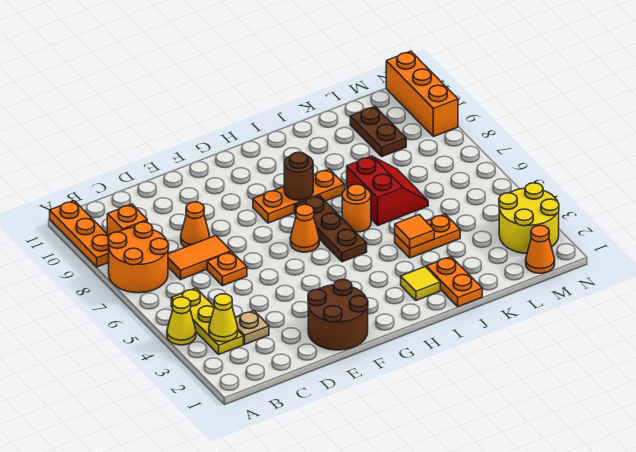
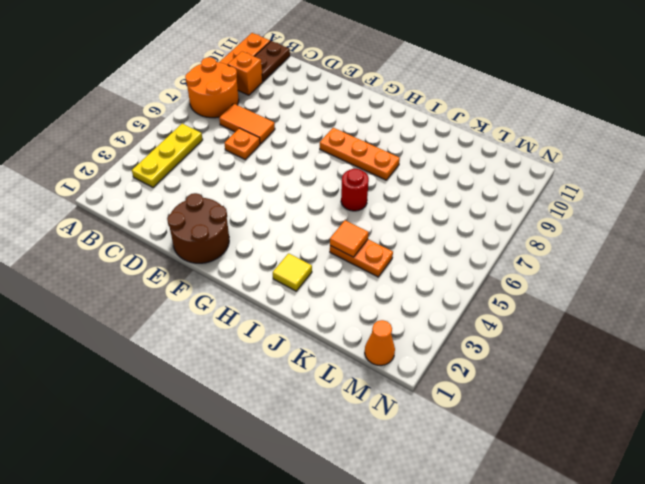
brown 1x2 plate [255,41,290,81] -> brown 1x2 plate moved to [350,107,406,156]
red 1x1 round brick [341,169,369,211] -> orange 1x1 round brick [342,184,371,232]
none -> yellow 1x1 cone [167,297,196,345]
none -> tan 1x1 plate [235,311,269,345]
none -> orange 1x1 cone [181,202,210,247]

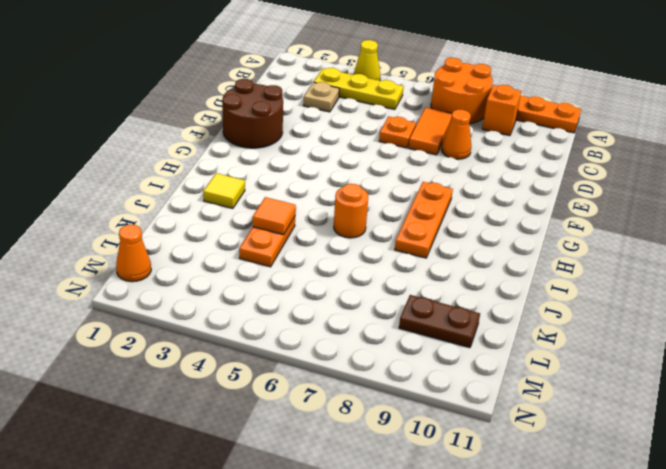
none -> orange 1x1 cone [290,204,319,252]
none -> brown 1x3 plate [295,195,367,262]
none -> orange 1x2 plate [427,257,482,307]

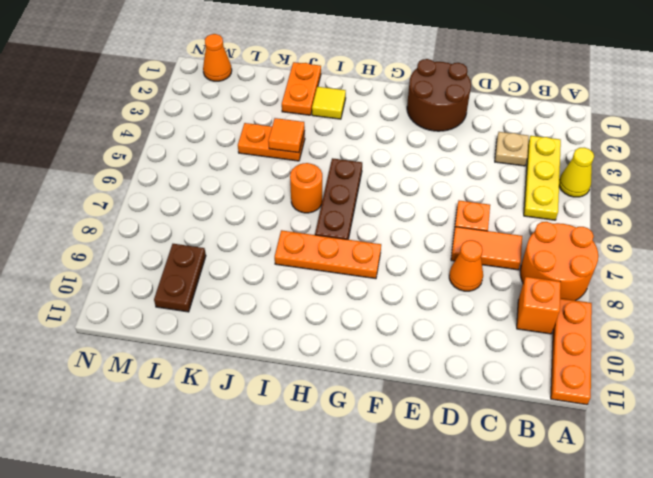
none -> orange 1x1 cone [290,204,319,252]
none -> red 2x2 slope [347,156,428,225]
none -> yellow 2x2 round brick [499,183,559,253]

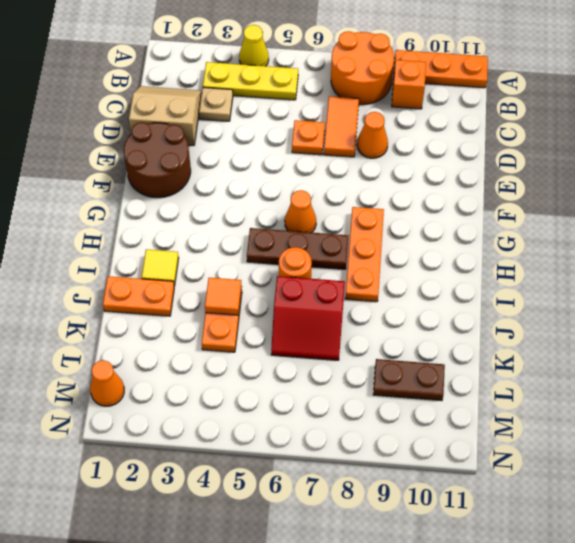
tan 2x2 slope [129,86,202,145] -> none
none -> yellow 2x2 round brick [499,183,559,253]
none -> orange 1x3 brick [386,51,458,137]
none -> yellow 1x1 cone [209,294,238,342]

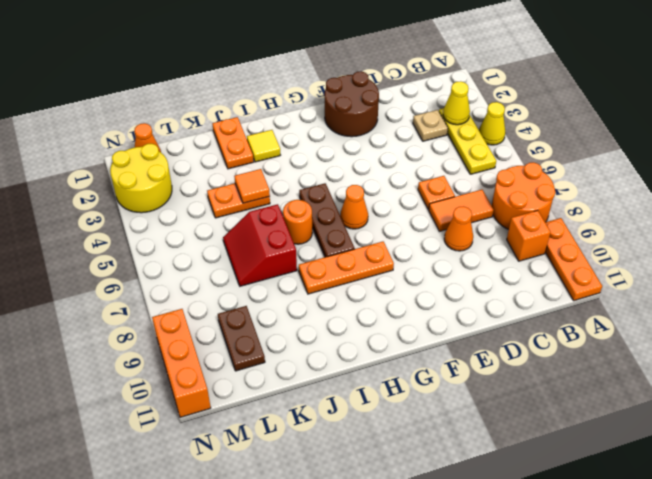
none -> brown 1x1 round brick [284,152,313,200]

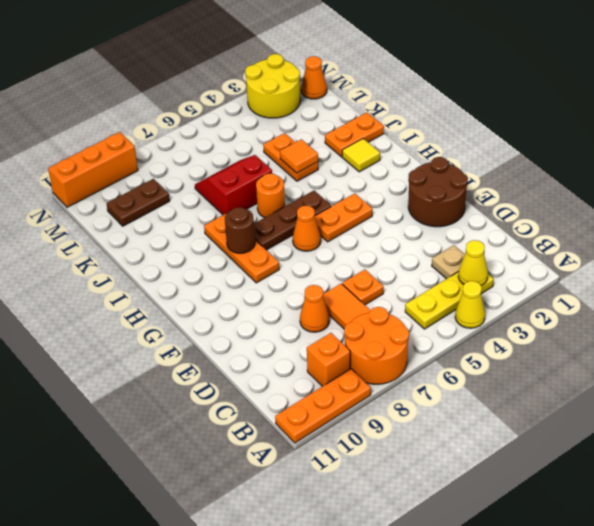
orange 1x2 plate [315,193,372,242] -> none

